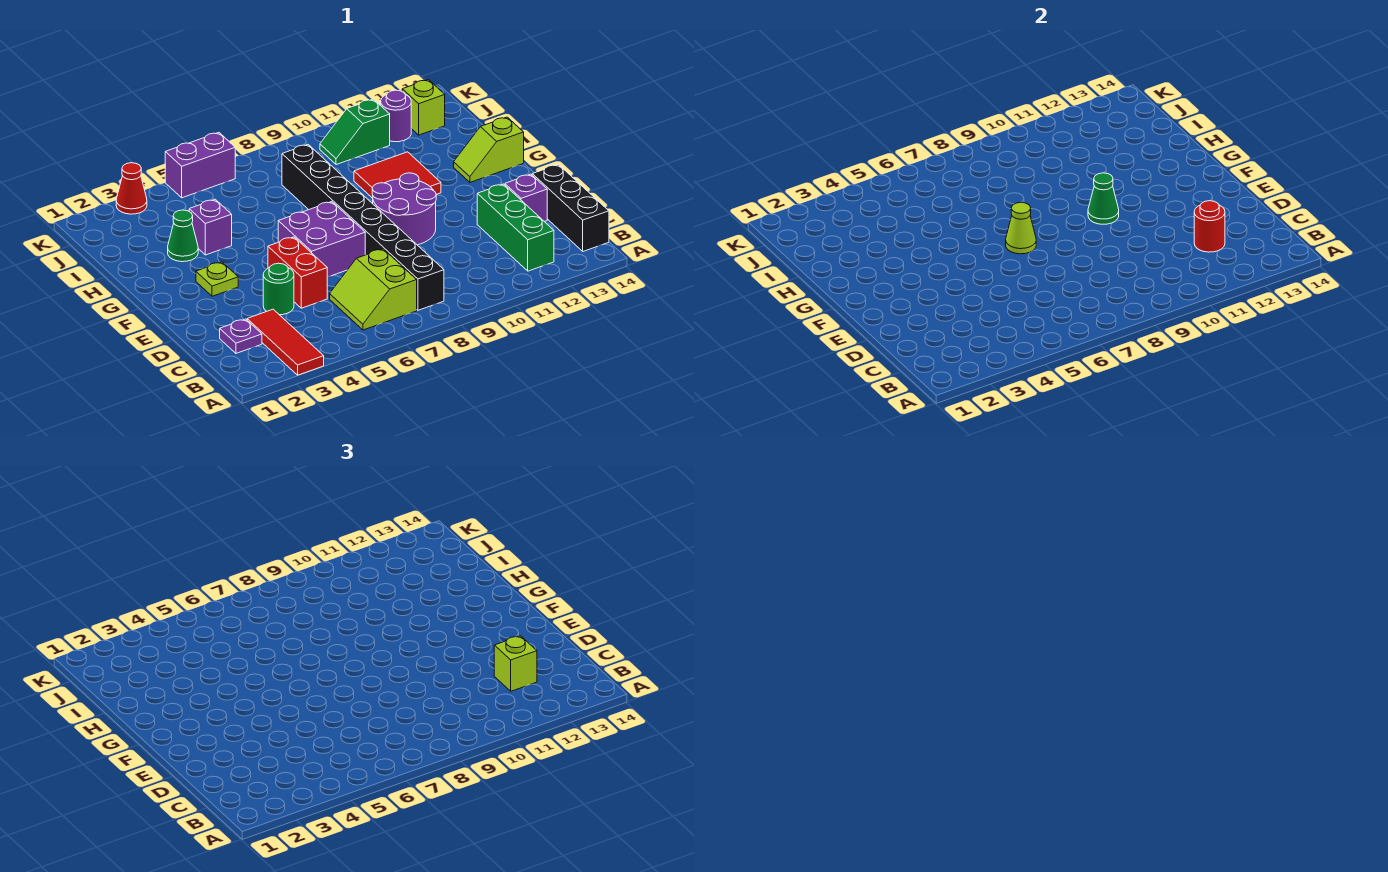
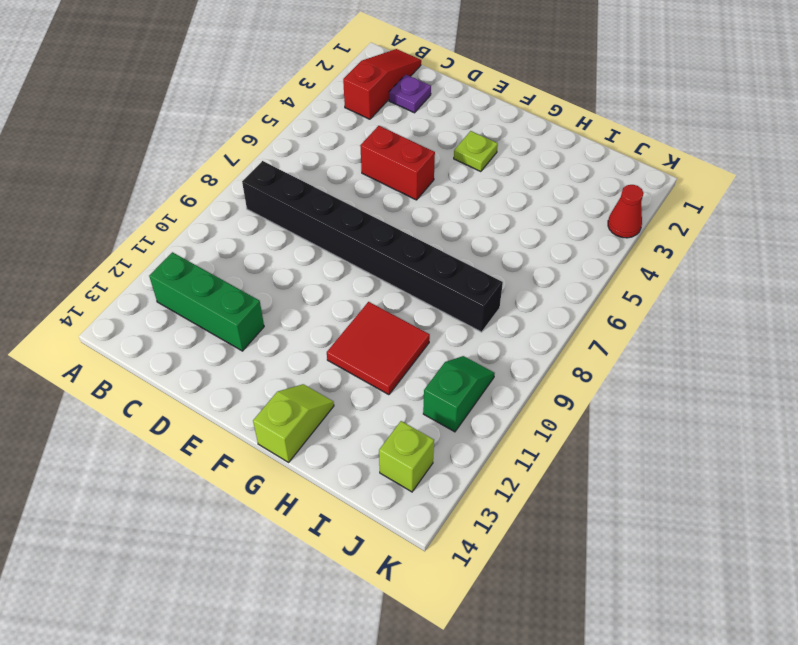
red 1x3 slope [343,49,421,119] -> red 1x3 tile [247,309,324,375]
none -> lime 2x2 slope [330,249,417,330]
none -> black 1x3 brick [532,164,609,251]
none -> green 1x1 round brick [263,263,294,315]

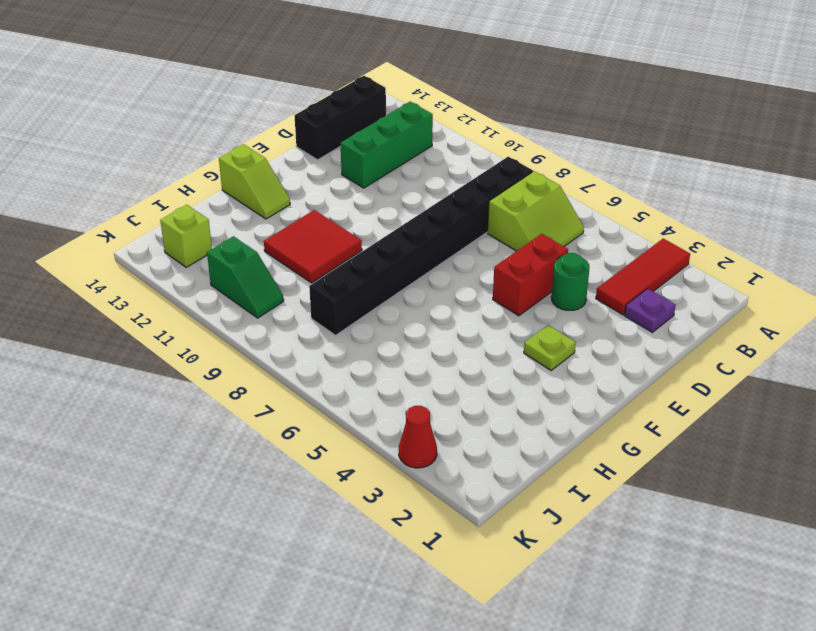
none -> purple 1x1 brick [505,174,547,222]
none -> purple 2x2 brick [278,202,365,277]
none -> purple 2x2 round brick [372,173,436,245]

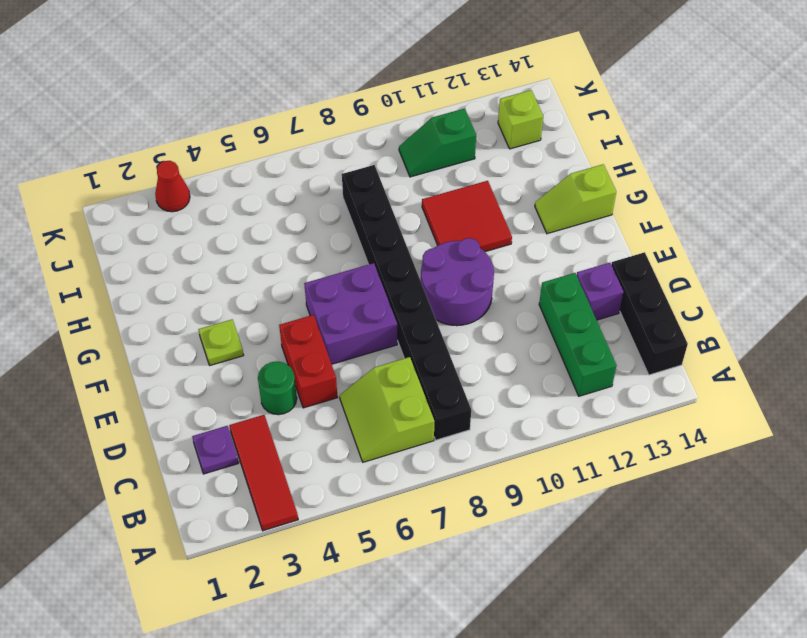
none -> green 1x1 cone [168,210,198,262]
none -> purple 1x1 brick [189,199,232,255]
none -> purple 1x1 round brick [381,90,411,142]

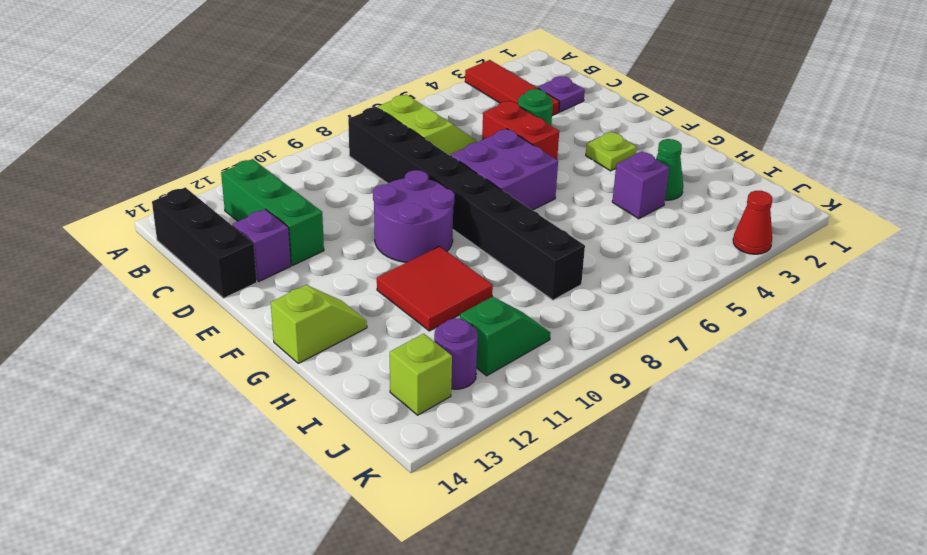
none -> purple 1x2 brick [165,133,235,198]
none -> red 1x1 round brick [1194,201,1225,252]
none -> lime 1x1 cone [1006,202,1036,254]

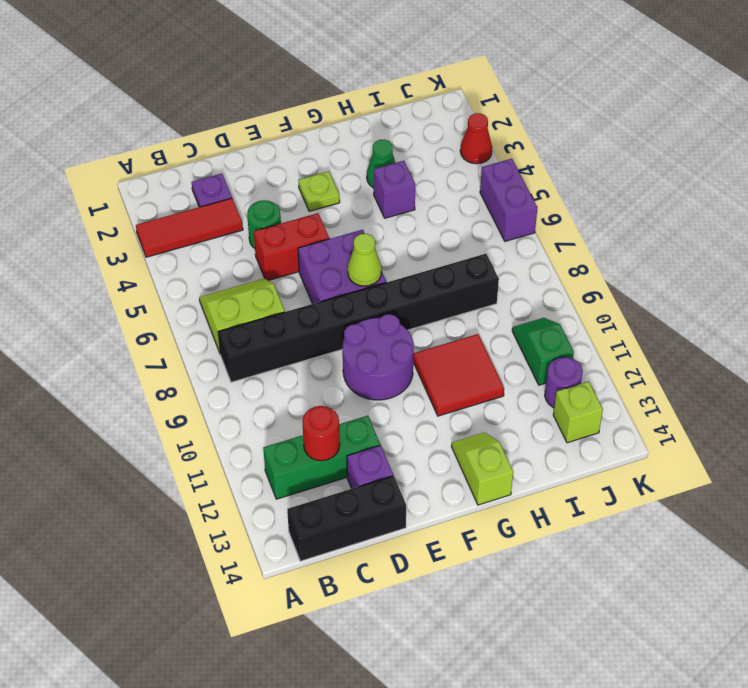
none -> green 1x1 cone [1088,173,1119,224]
none -> lime 1x1 brick [494,636,537,691]

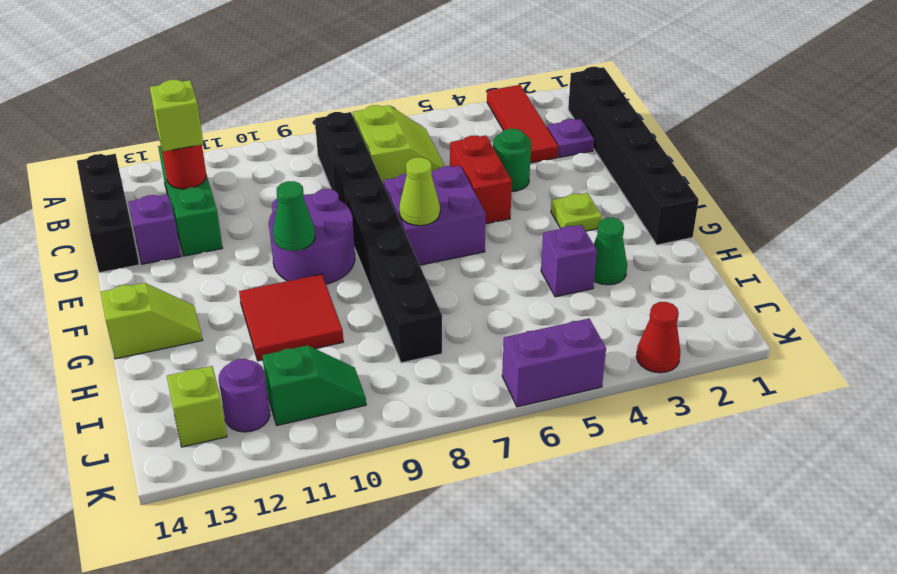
black 1x6 brick [568,67,699,245] -> none

